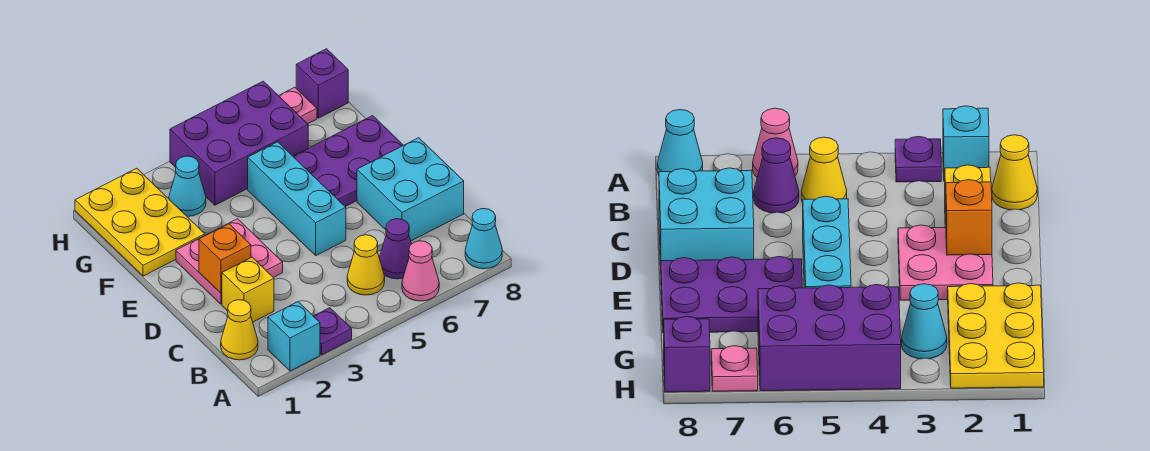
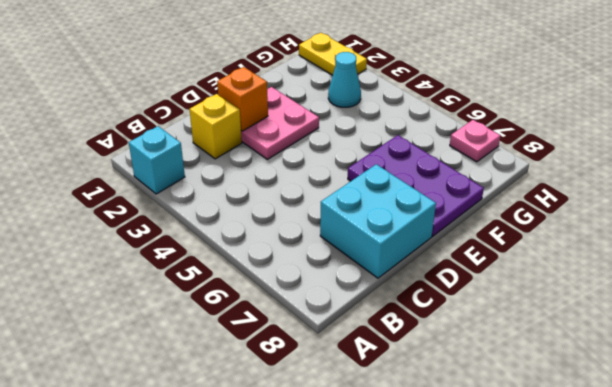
yellow 1x2 plate [299,33,367,75] -> yellow 2x3 plate [75,168,205,276]
none -> purple 1x1 plate [314,308,352,355]
none -> pink 1x1 cone [402,241,439,301]
none -> cyan 1x1 cone [465,209,502,269]

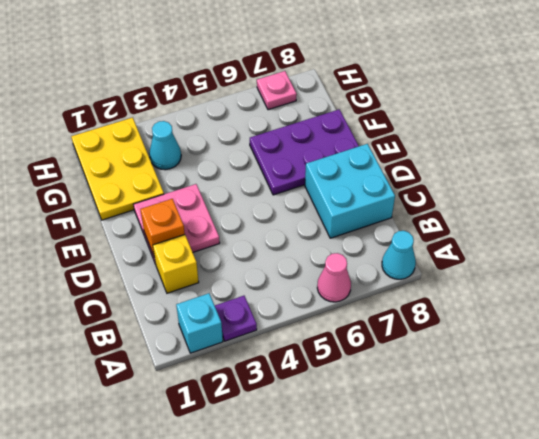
none -> yellow 1x1 cone [221,300,258,360]
none -> yellow 1x1 cone [347,235,385,295]
none -> purple 1x1 cone [379,219,411,279]

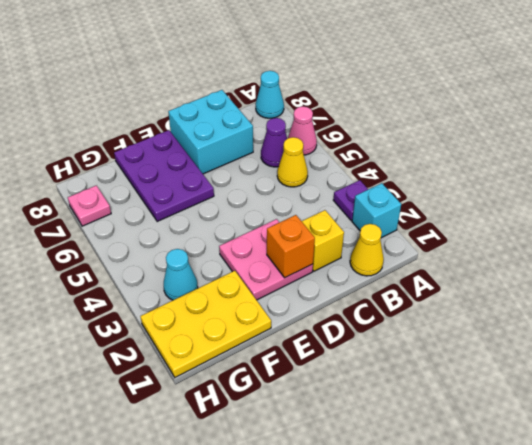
none -> cyan 1x3 brick [248,142,346,256]
none -> purple 2x3 brick [170,81,308,205]
none -> purple 1x1 brick [296,49,348,118]

